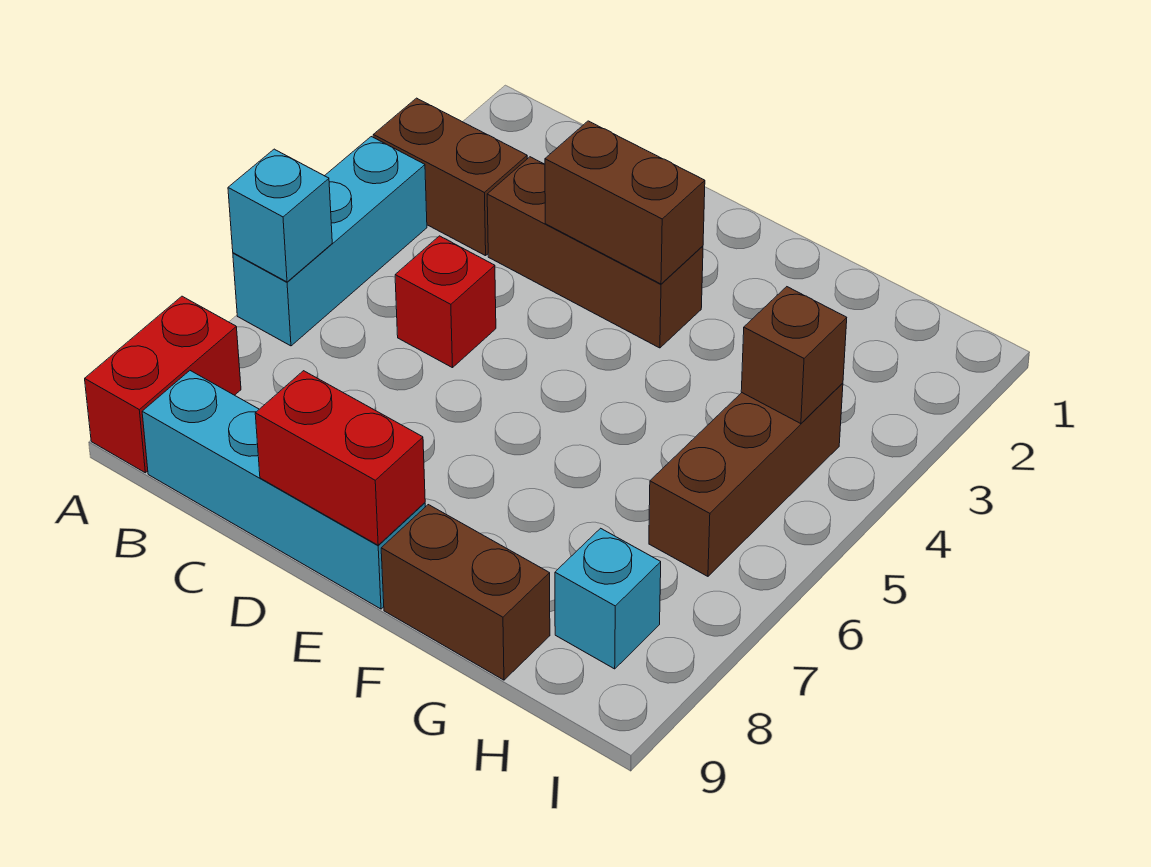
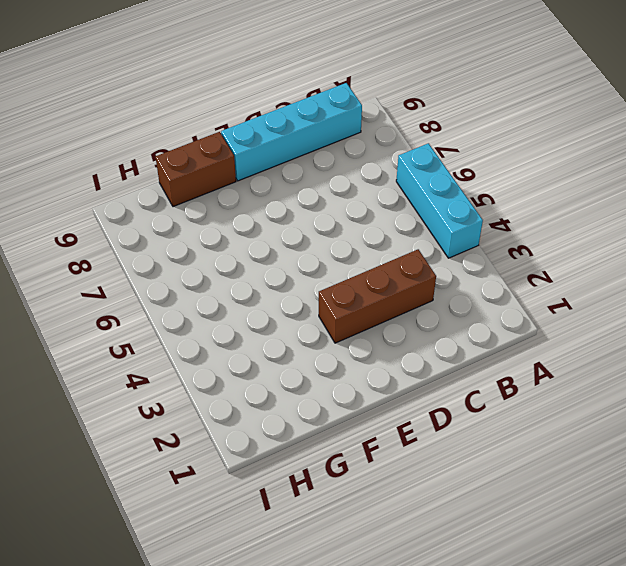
none -> brown 1x2 brick [373,98,527,256]
none -> red 1x2 brick [85,296,241,473]
none -> red 1x1 brick [395,236,496,368]

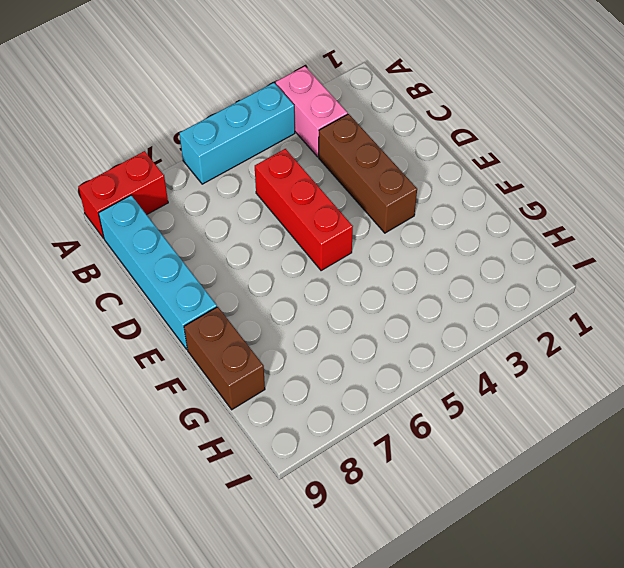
pink 1x2 brick [276,66,348,157] -> brown 1x2 brick [373,98,527,256]
red 1x3 brick [255,149,353,271] -> red 1x1 brick [395,236,496,368]
none -> brown 1x3 brick [649,383,843,576]
none -> cyan 1x1 brick [555,528,661,669]
none -> cyan 1x1 brick [228,149,332,282]

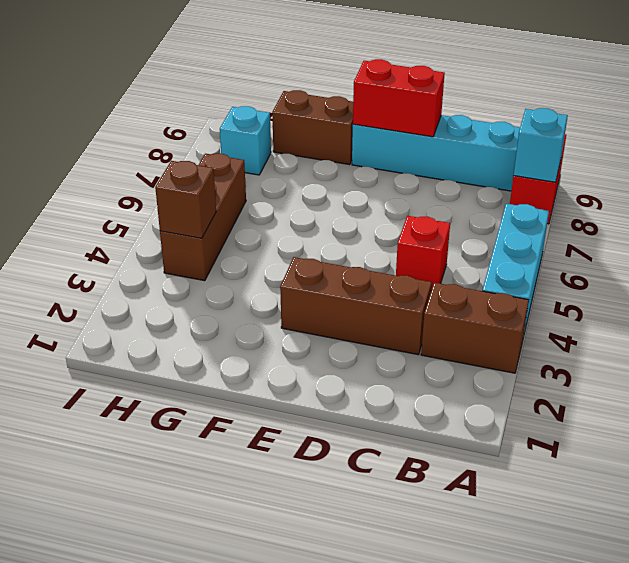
cyan 1x1 brick [513,108,568,182] -> cyan 1x1 brick moved to [228,149,332,282]
none -> brown 1x2 brick [545,121,705,284]

